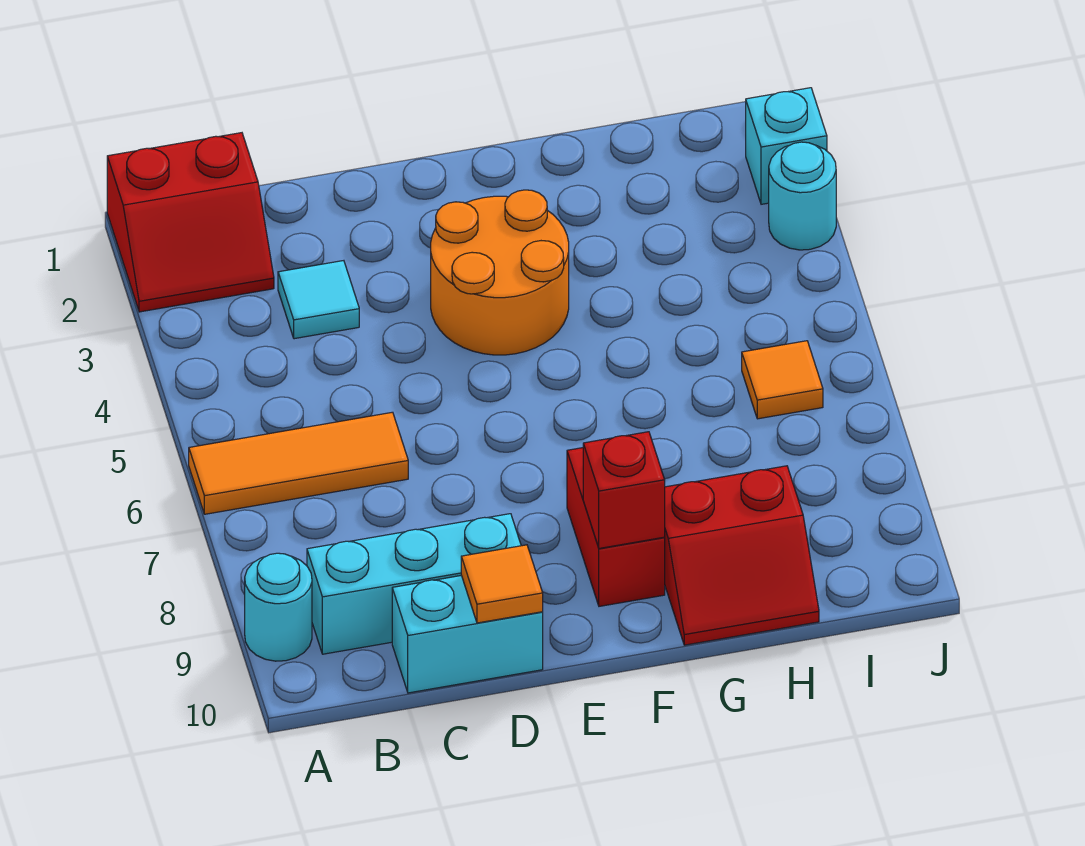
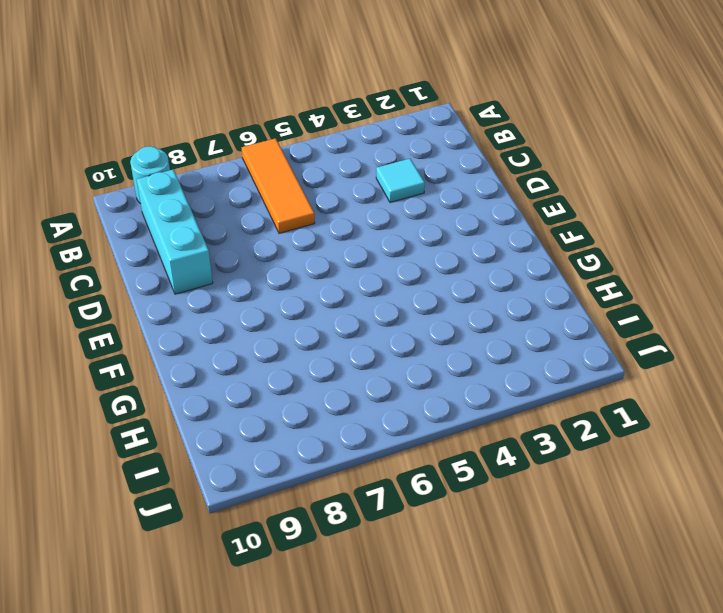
none -> red 2x2 slope [107,133,274,312]
none -> cyan 1x2 brick [392,576,543,693]
none -> orange 2x2 round brick [431,190,569,355]

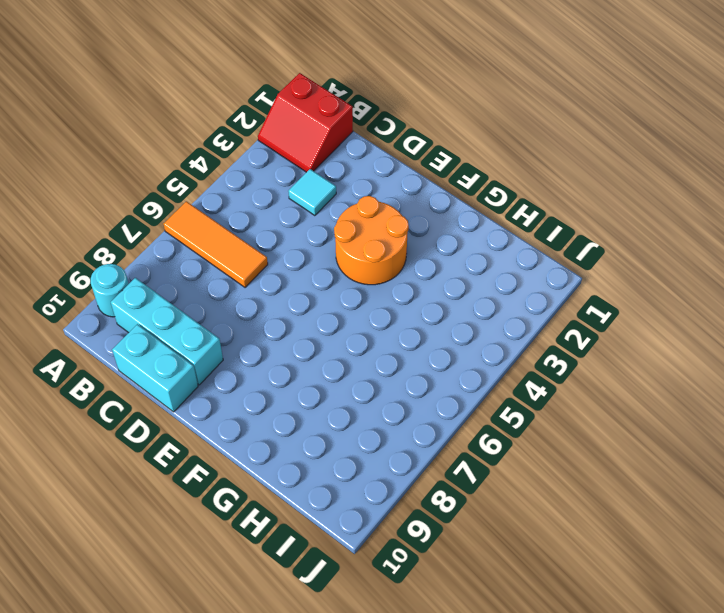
none -> red 1x2 brick [567,448,665,606]
none -> red 2x2 slope [665,466,819,645]
none -> orange 1x1 tile [742,341,823,419]

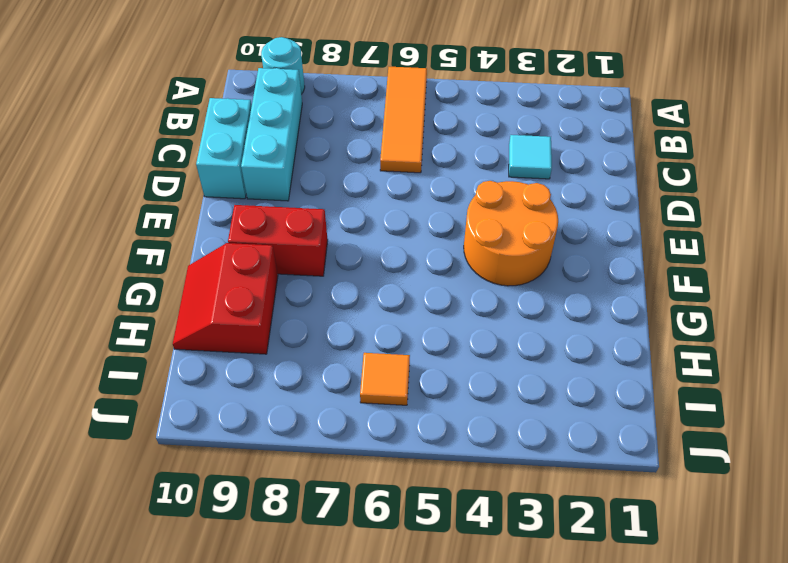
none -> red 2x2 slope [107,133,274,312]
none -> cyan 1x1 brick [746,88,827,204]
none -> cyan 1x1 round brick [769,142,836,250]

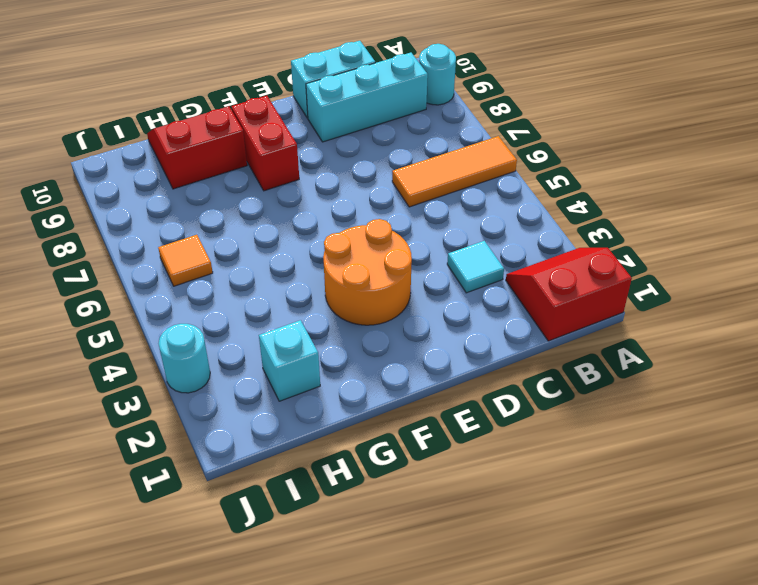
cyan 1x1 brick [259,320,320,401] -> cyan 1x1 brick moved to [746,88,827,204]
none -> orange 1x1 tile [461,545,543,623]
none -> red 1x1 brick [583,432,665,548]

